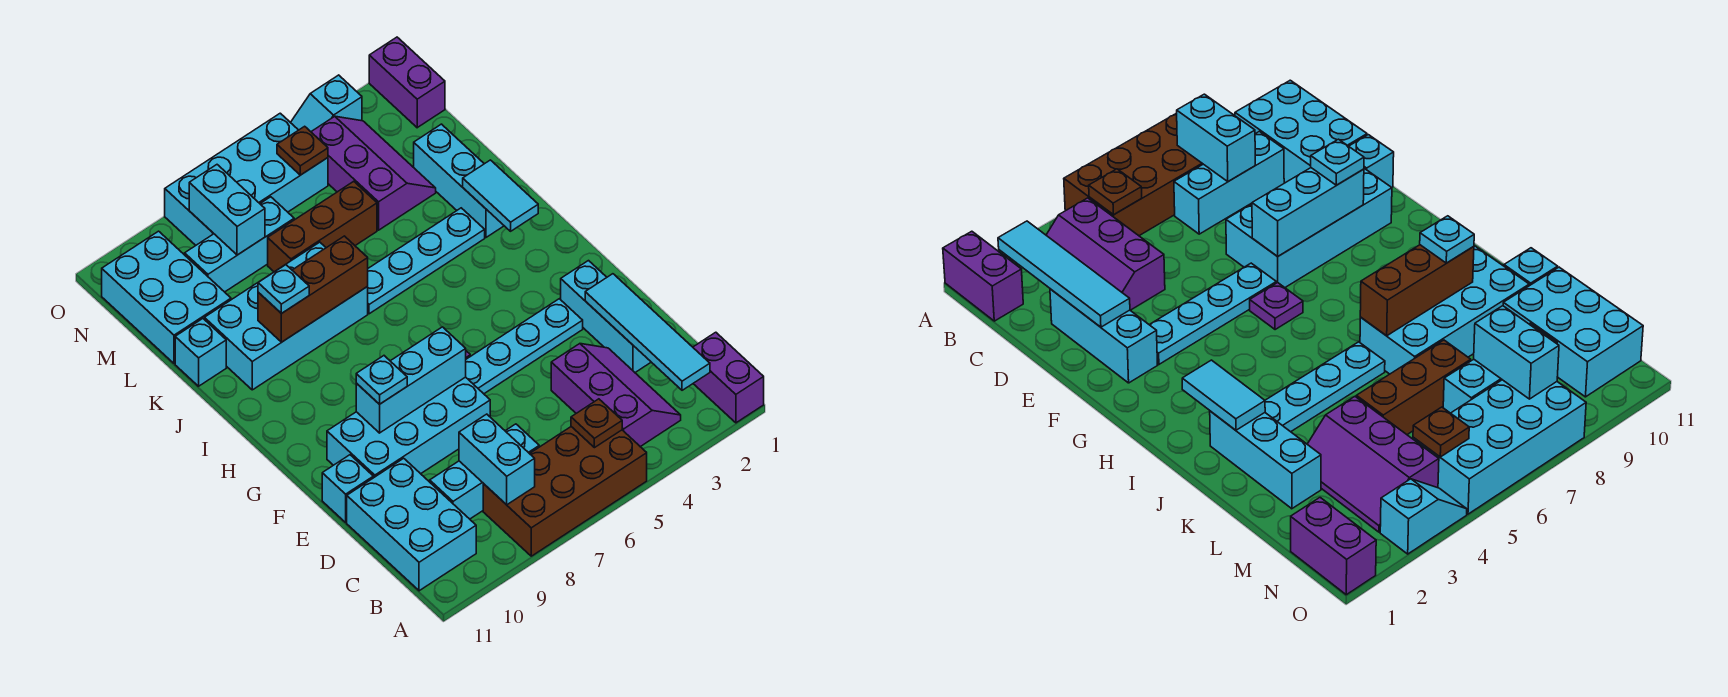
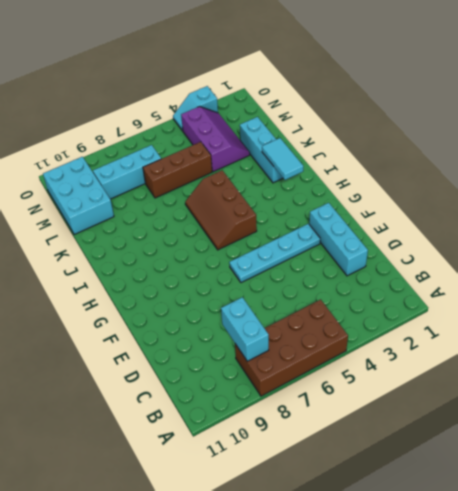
brown 2x3 slope [185,170,257,250] -> cyan 1x4 plate [367,208,485,314]
none -> purple 1x2 brick [693,332,764,423]
none -> purple 2x3 slope [551,344,681,447]
none -> cyan 2x3 brick [347,458,476,591]
none -> cyan 1x3 brick [430,424,539,519]

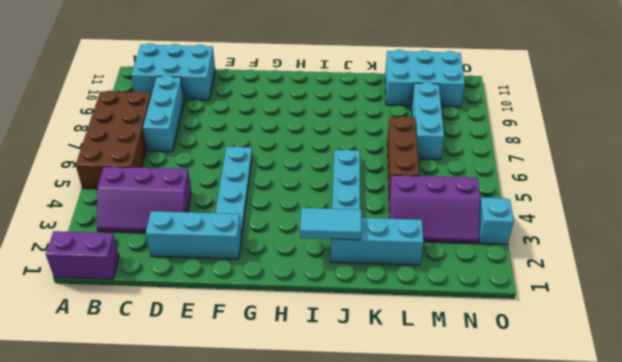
none -> cyan 2x4 brick [327,377,490,478]
none -> cyan 1x1 brick [322,455,373,522]
none -> purple 1x1 plate [1250,283,1303,330]
none -> cyan 2x4 brick [204,242,368,390]

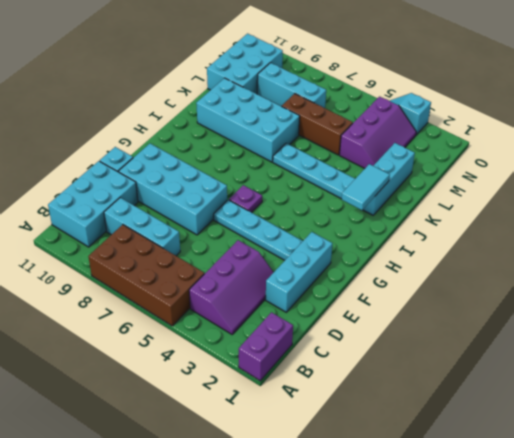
none -> cyan 1x1 brick [175,319,226,386]
none -> purple 1x2 brick [369,37,445,128]
none -> cyan 2x4 brick [165,113,328,245]
none -> cyan 1x4 tile [585,274,710,390]

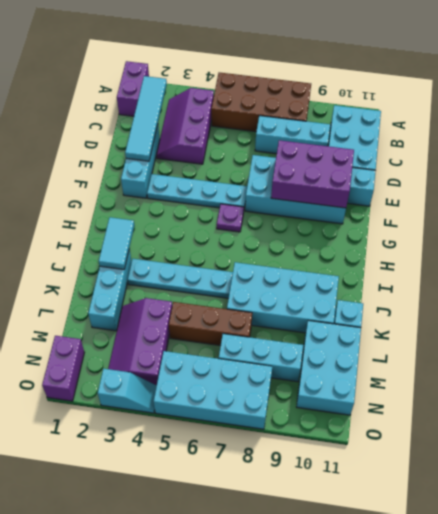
purple 2x3 brick [271,140,354,208] -> cyan 1x3 brick [356,327,466,433]
none -> brown 1x1 plate [571,399,622,448]
none -> cyan 1x2 brick [459,414,535,505]
none -> brown 1x3 brick [258,236,368,342]
none -> cyan 1x2 brick [189,165,265,255]

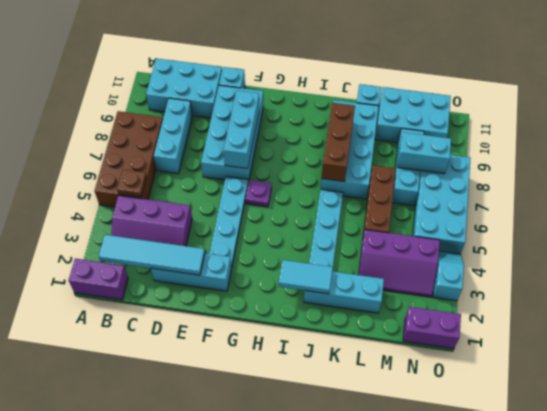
none -> cyan 1x2 brick [459,414,535,505]
none -> brown 1x1 plate [277,126,328,175]
none -> cyan 1x1 plate [356,356,407,404]
none -> cyan 1x1 plate [258,265,309,314]

